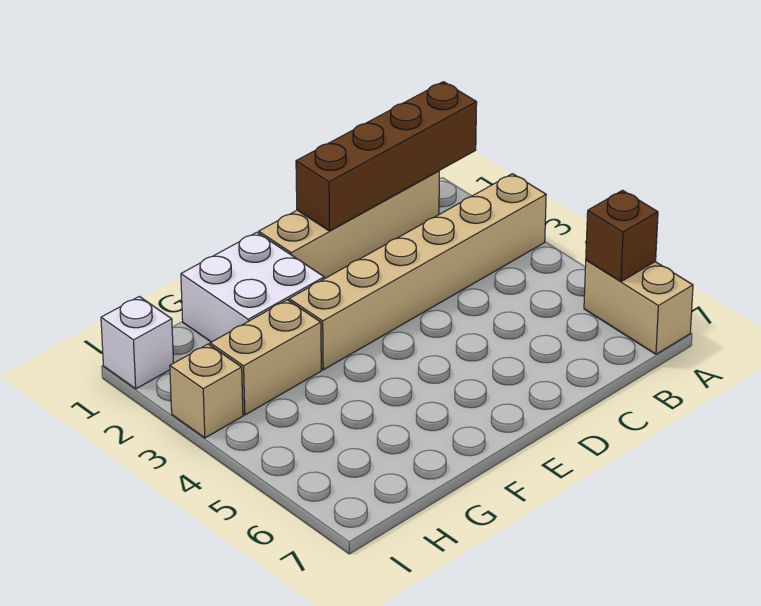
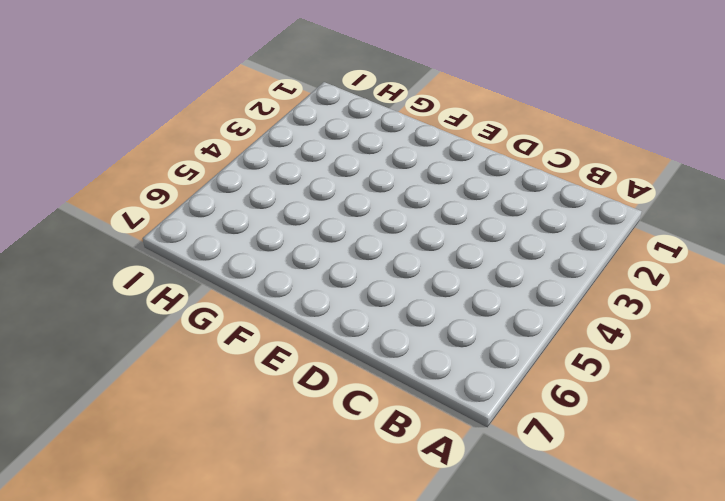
none -> tan 1x6 brick [289,174,546,370]
none -> tan 1x2 brick [584,260,693,354]

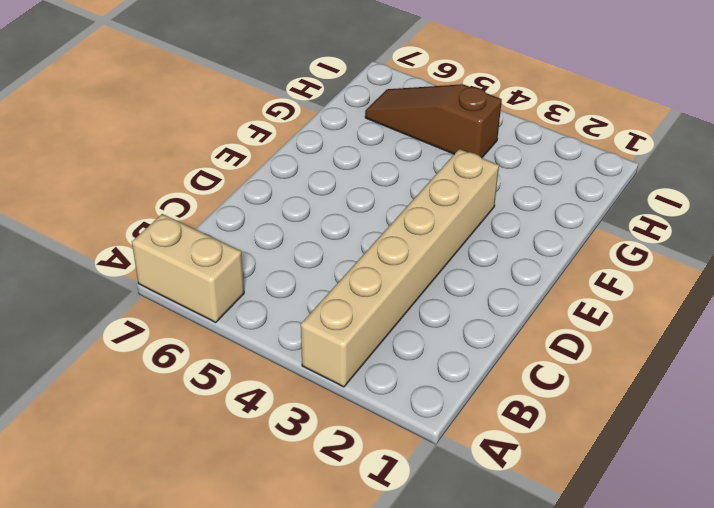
brown 1x3 slope [365,84,502,158] -> none
none -> tan 1x4 brick [259,171,439,279]
none -> white 2x2 brick [181,232,324,342]

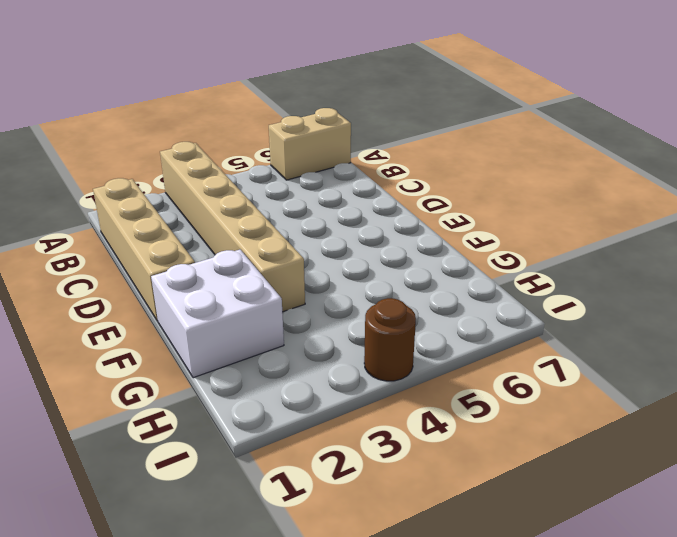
brown 1x1 round brick [364,298,416,381] -> none
none -> tan 1x2 brick [210,300,321,415]
none -> white 1x1 brick [101,297,173,389]

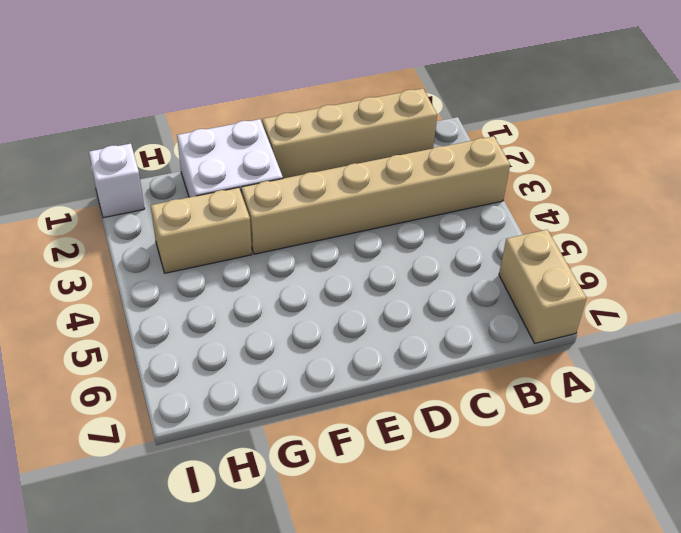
none -> tan 1x1 brick [170,344,243,438]
none -> brown 1x4 brick [296,82,477,231]

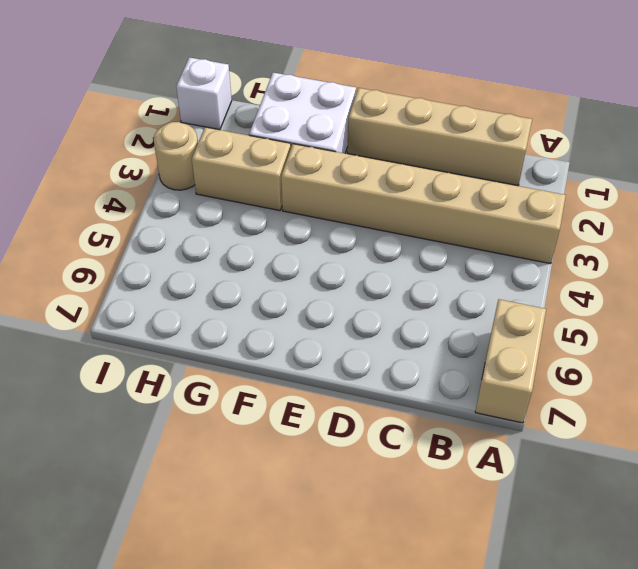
tan 1x1 round brick [154,122,198,190] -> tan 1x1 brick [170,344,243,438]
none -> brown 1x4 brick [296,82,477,231]
none -> brown 1x1 brick [586,190,658,281]

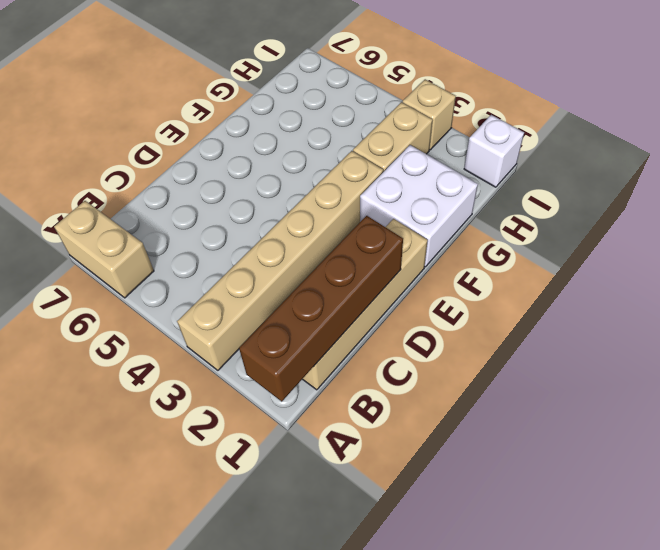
none -> brown 1x1 brick [586,190,658,281]

